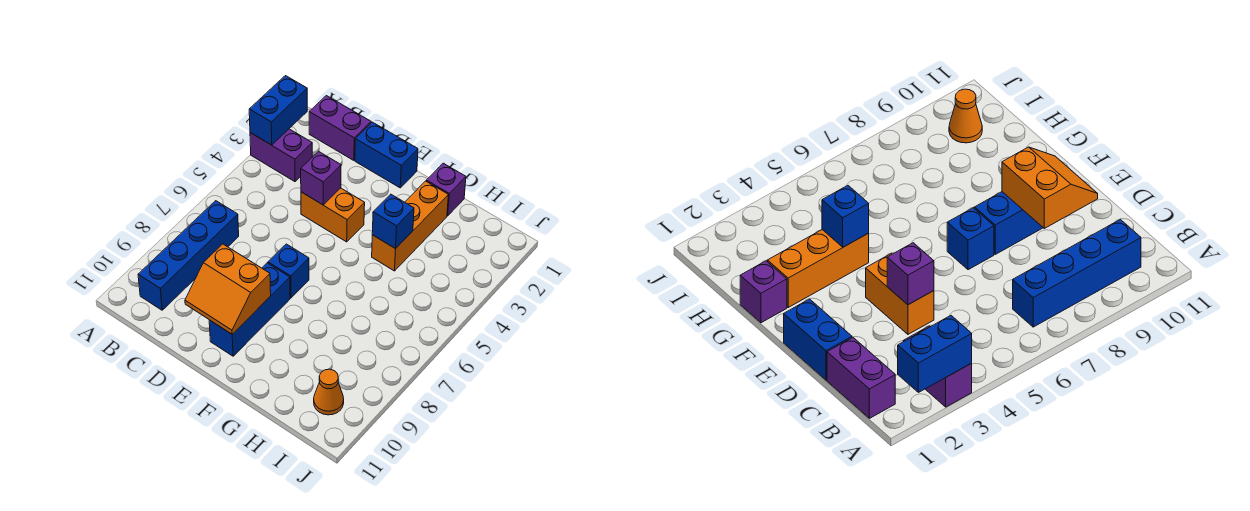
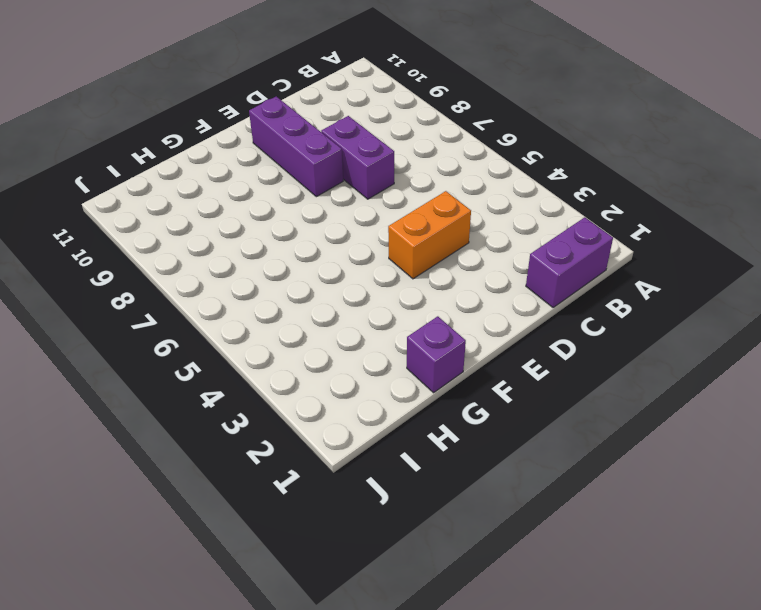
purple 1x2 brick [321,116,394,199] -> purple 1x2 brick turned to [250,129,312,182]
purple 1x3 brick [249,96,343,197] -> blue 1x3 brick [209,263,290,356]
none -> blue 1x4 brick [138,201,239,310]
none -> blue 1x2 brick [355,122,418,188]
none -> blue 1x1 brick [268,244,309,298]

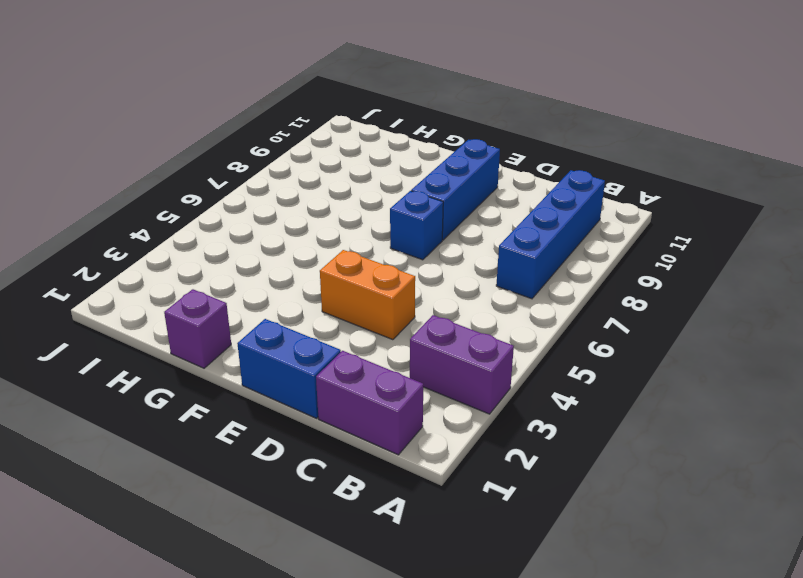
none -> orange 1x3 brick [372,181,448,271]
none -> orange 1x1 cone [314,369,344,415]
none -> blue 1x2 brick [249,76,307,145]

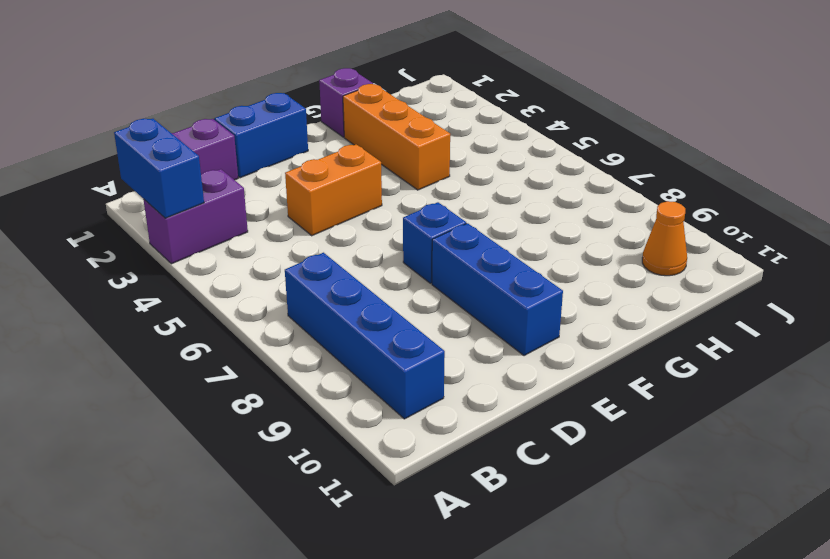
none -> purple 1x1 brick [301,151,341,205]
none -> orange 2x2 slope [185,244,271,334]
none -> blue 1x1 brick [372,194,414,249]

